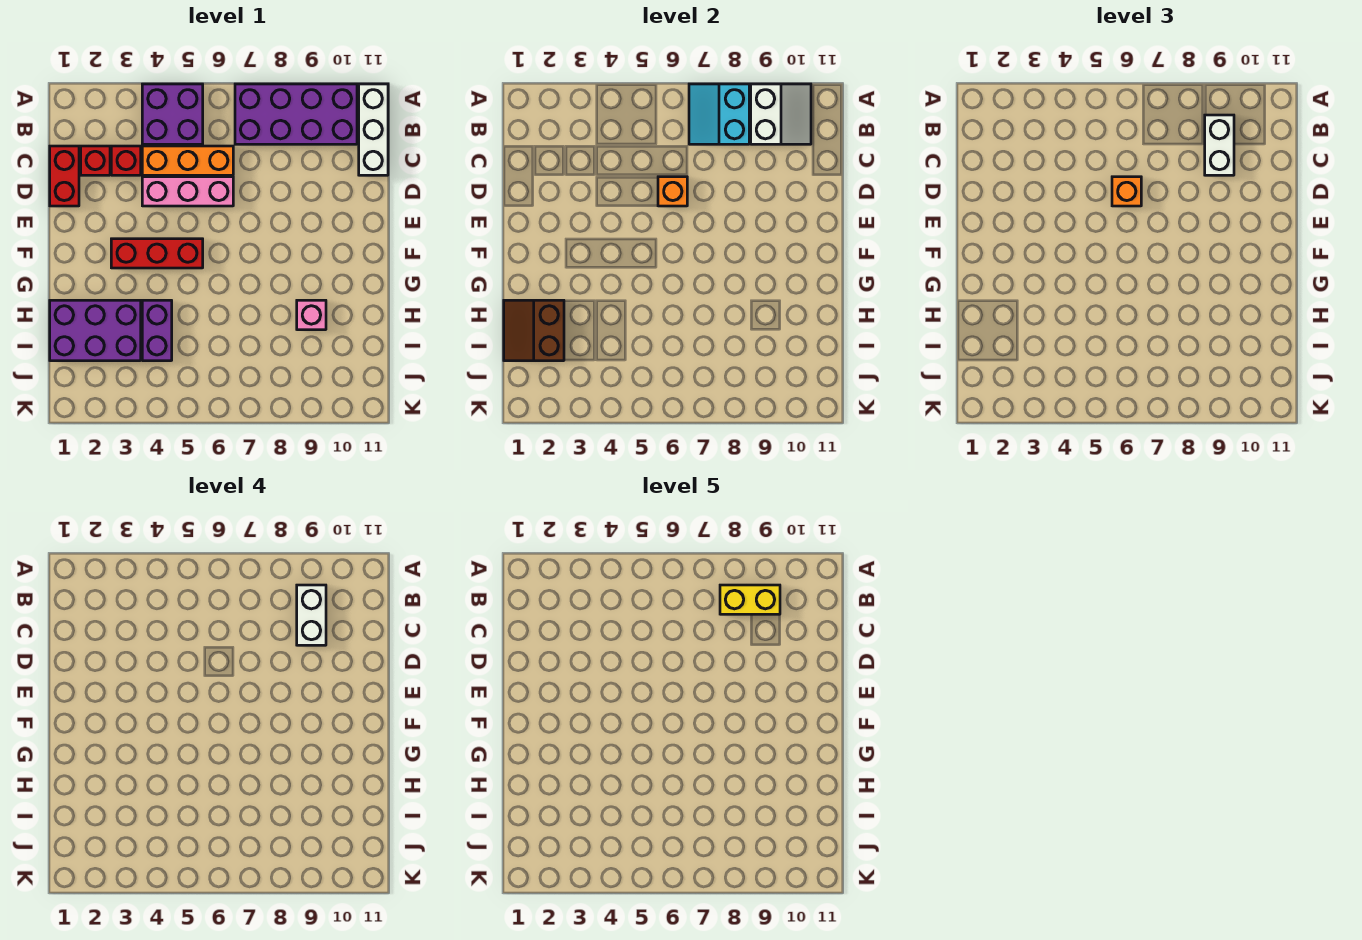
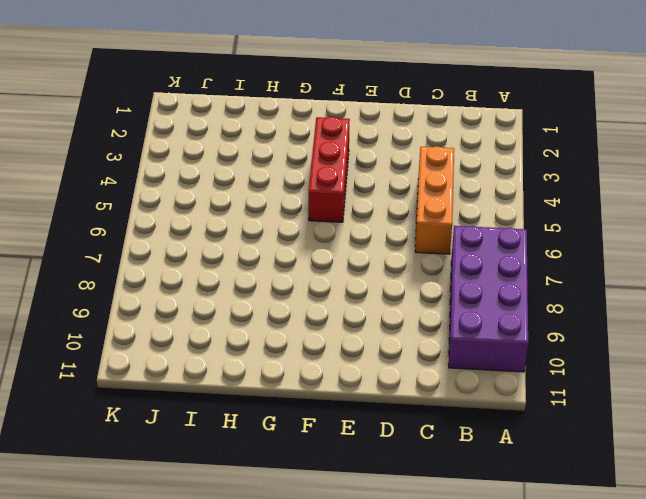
none -> purple 2x2 brick [142,84,203,144]
none -> white 1x3 brick [359,84,388,175]
none -> red 1x2 brick [50,146,79,206]

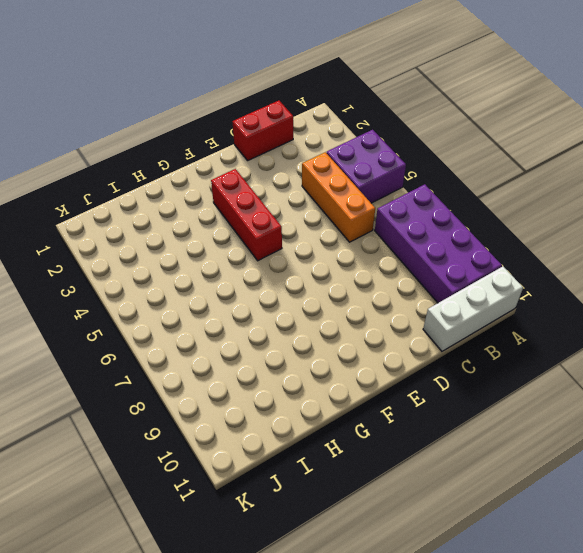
none -> red 1x1 brick [81,146,110,175]
none -> red 1x1 brick [111,146,141,175]
none -> pink 1x3 brick [142,177,233,206]

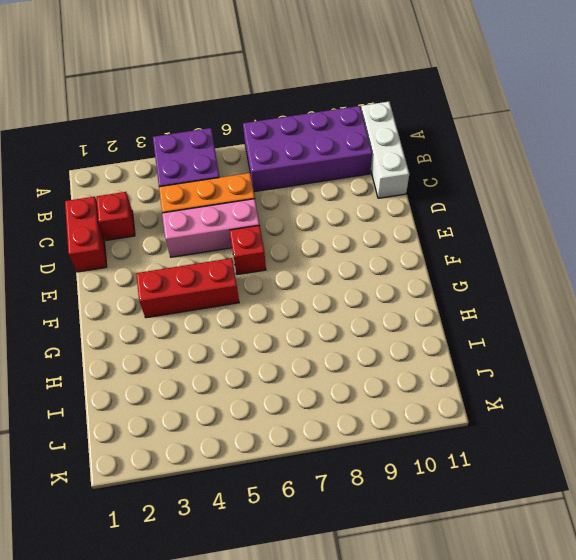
red 1x1 brick [230,225,266,275] -> red 1x1 brick moved to [111,146,141,175]
none -> purple 2x3 brick [50,300,141,361]
none -> purple 1x2 brick [142,300,172,361]
none -> pink 1x1 brick [297,300,326,330]

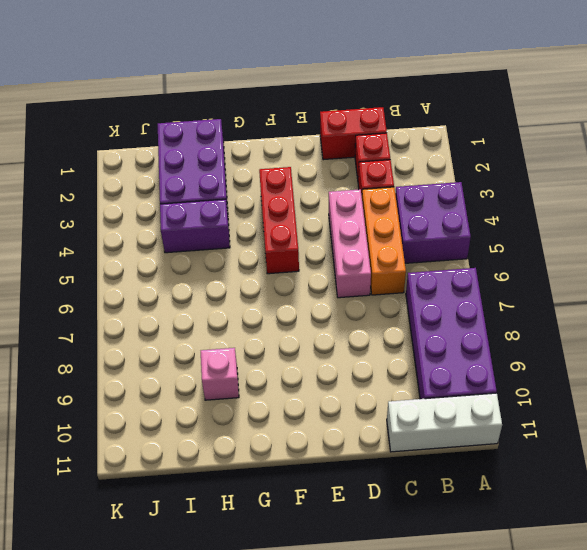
none -> cyan 2x2 slope [689,84,749,144]
none -> white 2x2 slope [751,84,811,144]
none -> orange 1x1 brick [658,177,687,206]

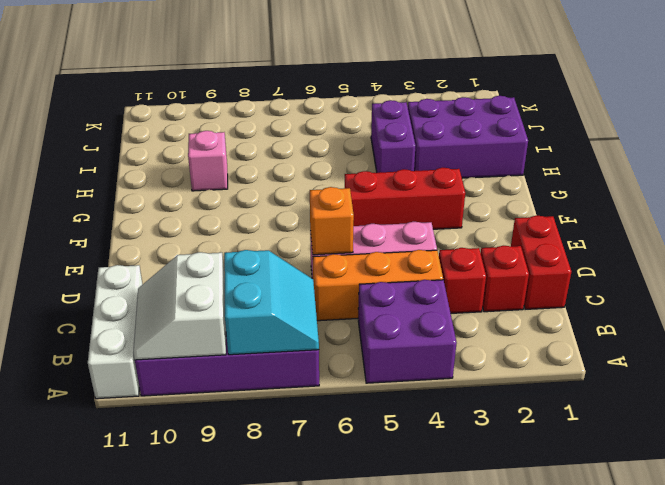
none -> brown 2x2 slope [504,300,564,361]
none -> white 1x2 brick [1205,115,1234,175]
none -> orange 1x1 brick [1112,177,1141,206]

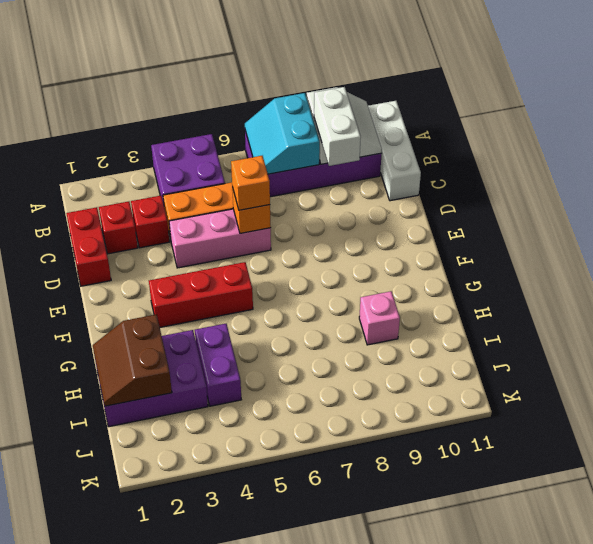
none -> white 1x2 brick [297,585,326,645]
none -> yellow 1x2 brick [720,585,780,614]

